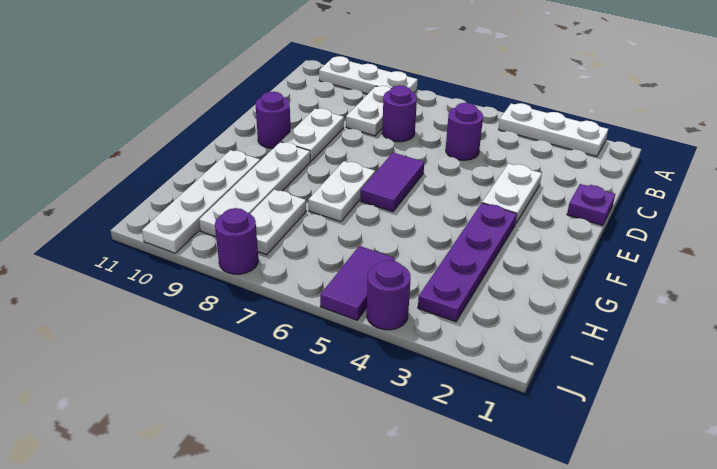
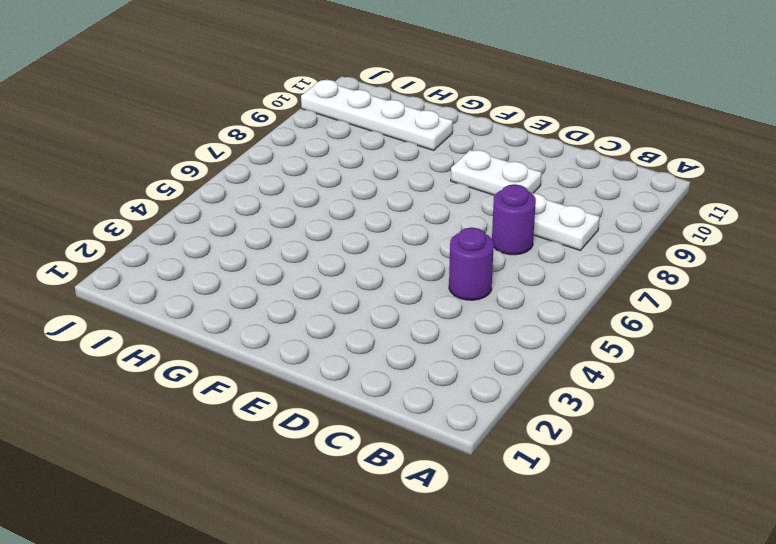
none -> white 1x3 plate [499,103,608,157]
none -> white 1x3 plate [319,56,418,94]
none -> purple 1x1 plate [567,184,615,226]

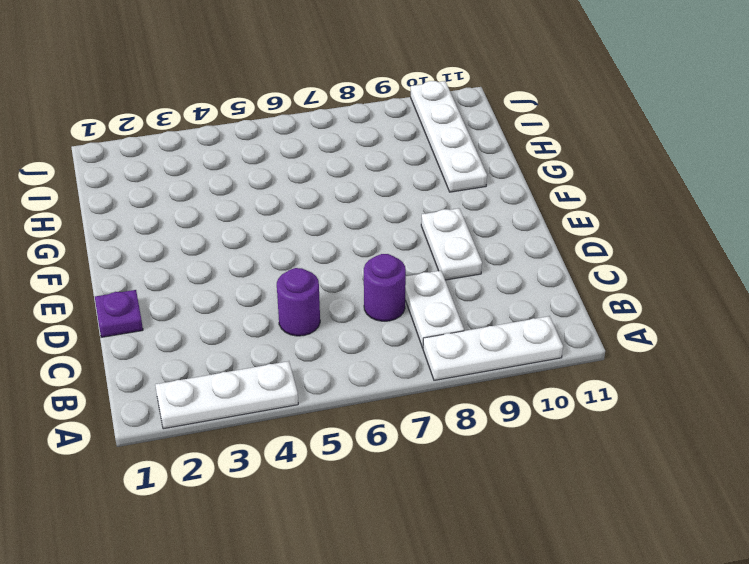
none -> white 1x2 plate [482,164,542,224]
none -> purple 1x2 tile [361,153,424,212]
none -> purple 1x1 round brick [256,92,291,148]

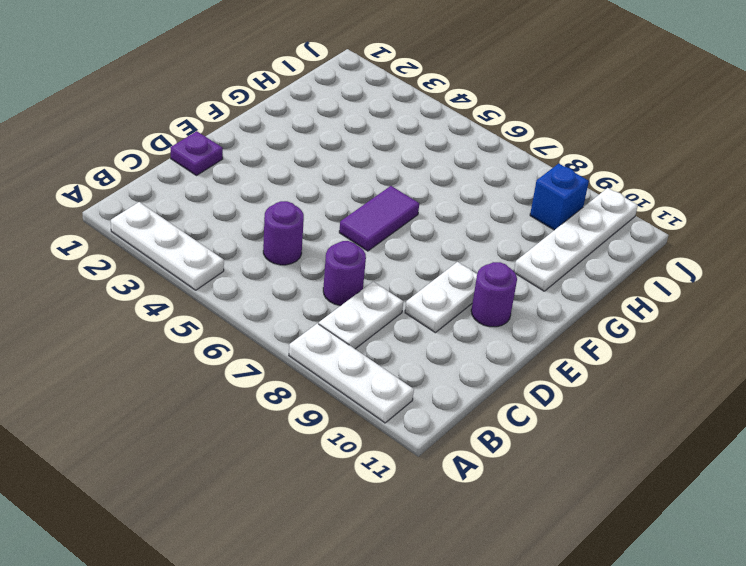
blue 1x1 brick [530,164,589,230] -> white 1x4 plate [199,142,310,237]
none -> white 1x2 plate [482,164,542,224]
none -> purple 1x4 plate [418,203,517,322]
none -> white 1x2 plate [308,161,375,222]

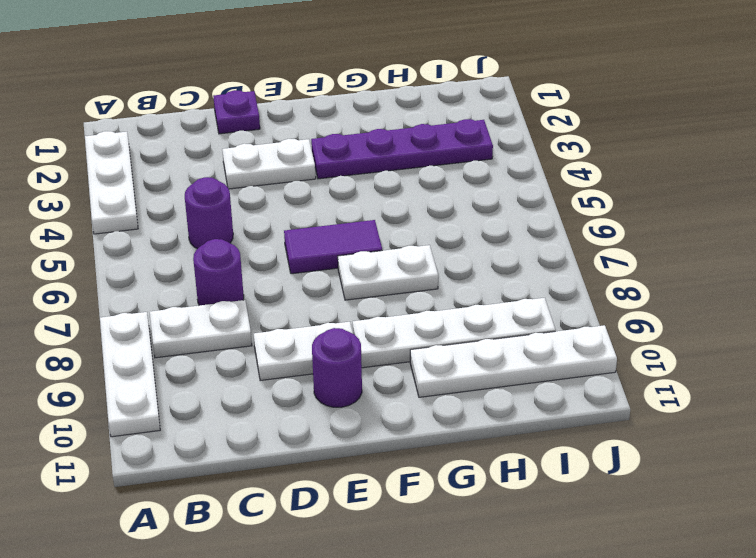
none -> white 1x2 plate [250,190,306,255]
none -> purple 1x2 tile [320,246,395,320]
none -> purple 1x1 round brick [367,260,411,330]

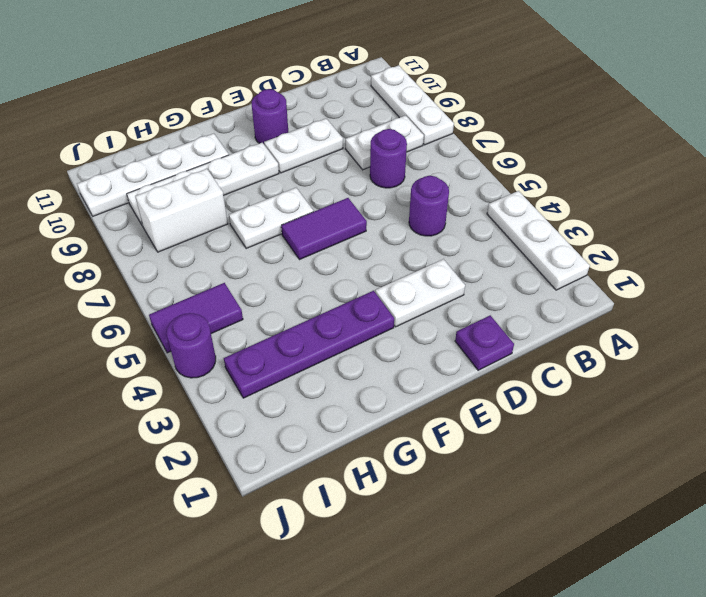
white 1x2 brick [135,169,228,252] -> white 1x2 plate [250,190,306,255]
none -> purple 1x1 round brick [215,208,258,274]

